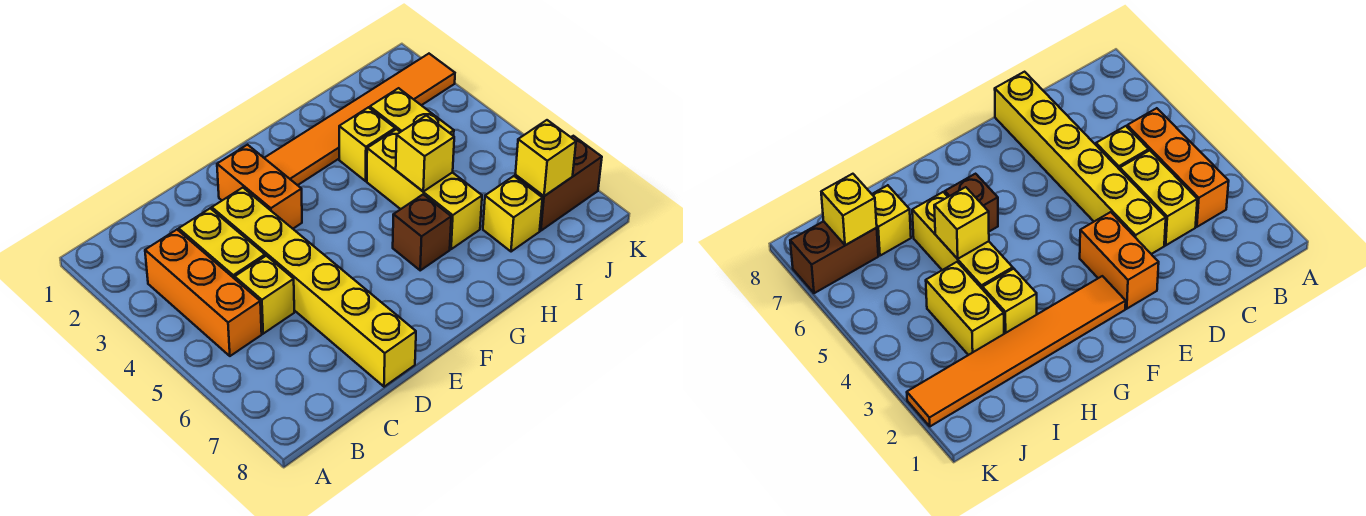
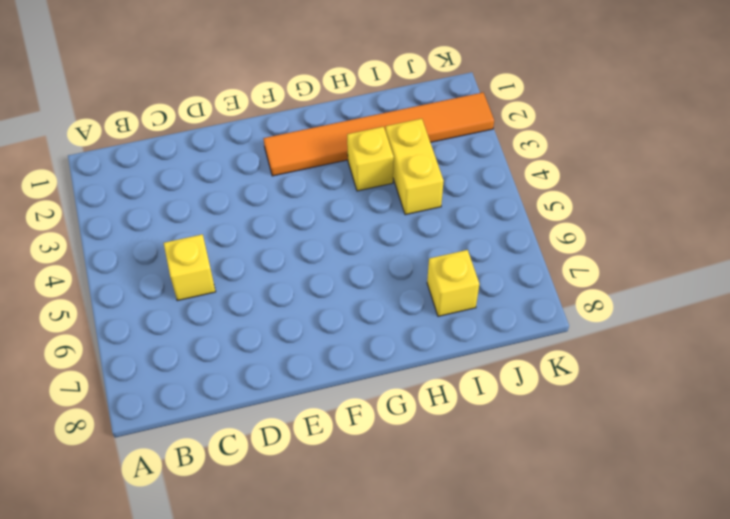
none -> orange 1x3 brick [145,230,262,356]
none -> yellow 1x2 brick [179,208,265,279]
none -> yellow 1x6 brick [212,188,416,387]

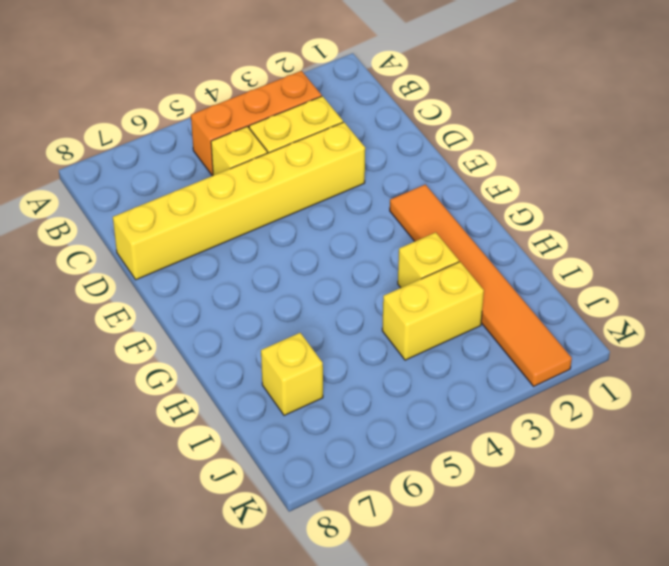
none -> orange 1x2 brick [217,145,302,229]
none -> brown 1x1 brick [393,194,451,270]
none -> yellow 1x3 brick [367,129,482,249]

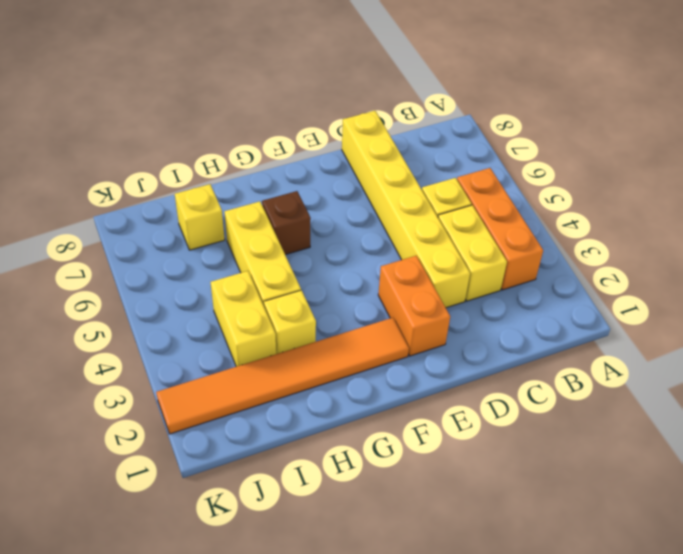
none -> brown 1x2 brick [515,136,602,231]
none -> yellow 1x1 brick [396,115,454,191]
none -> yellow 1x1 brick [515,120,576,196]

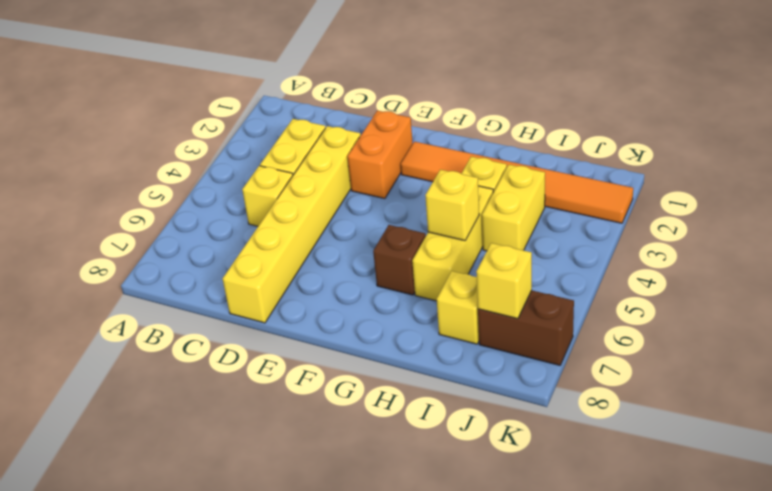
none -> orange 1x3 brick [145,230,262,356]

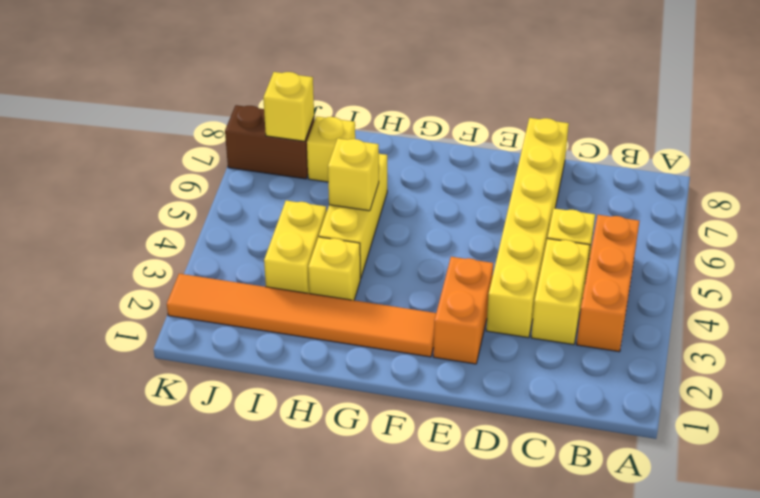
none -> brown 1x1 brick [393,194,451,270]

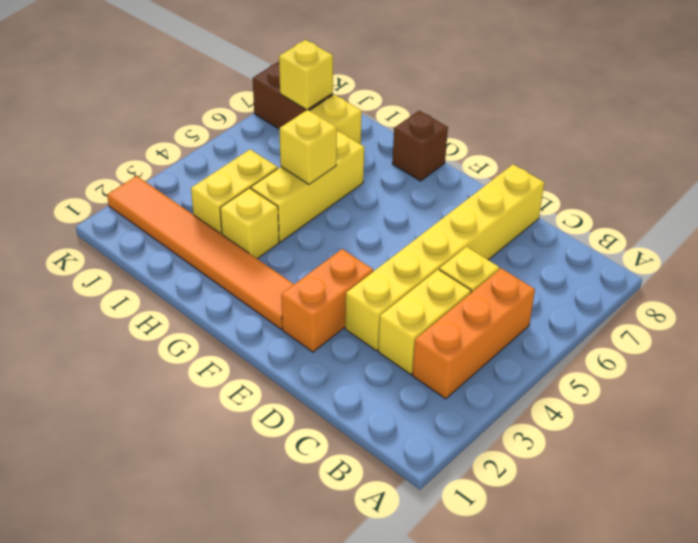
brown 1x1 brick [392,111,448,181] -> brown 1x1 brick moved to [393,194,451,270]

